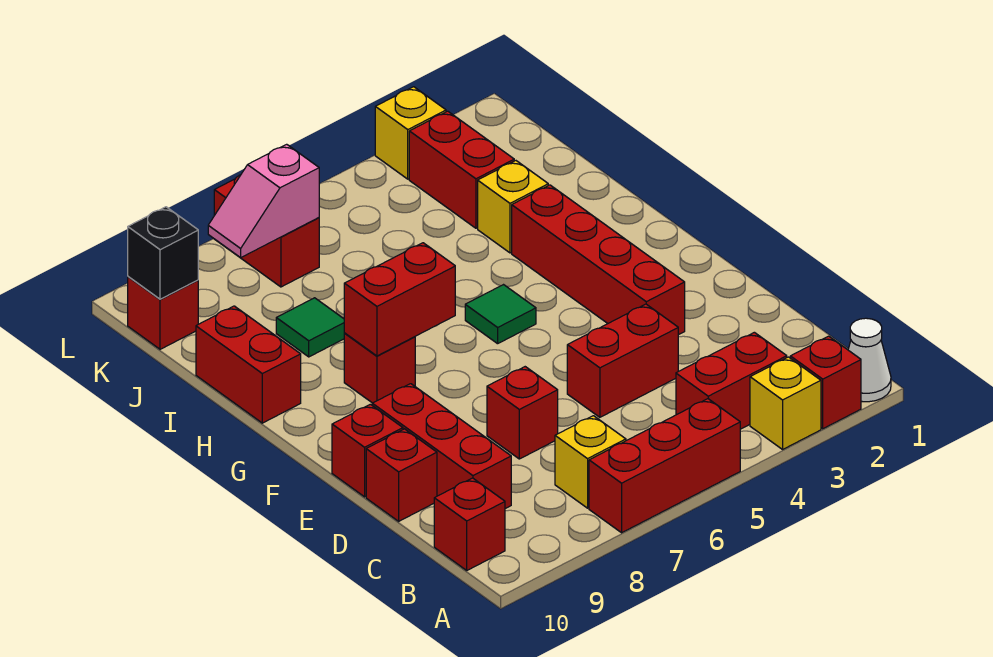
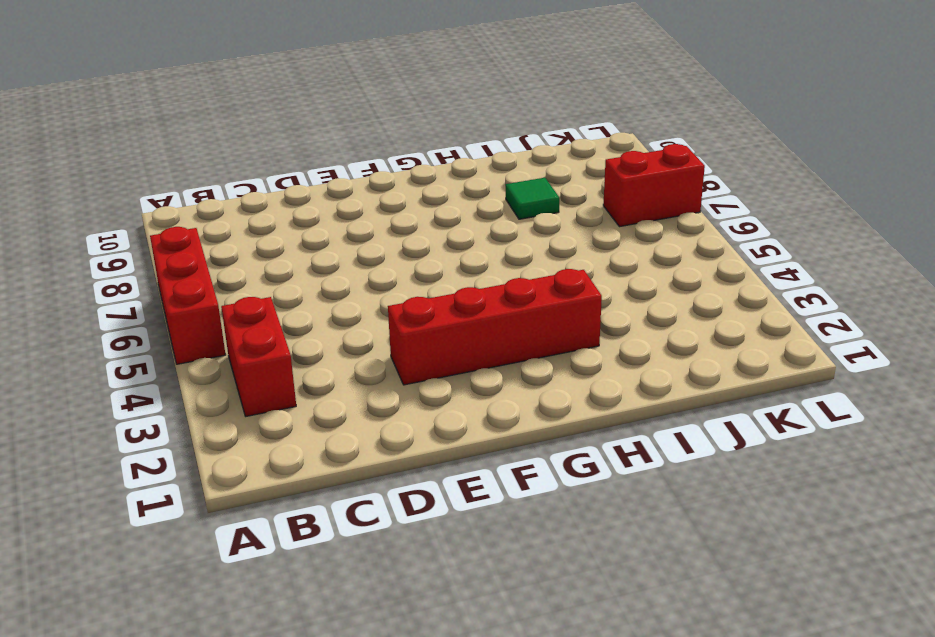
none -> white 1x1 cone [848,318,891,402]
none -> red 1x1 brick [790,336,861,429]
none -> yellow 1x1 brick [750,357,821,449]

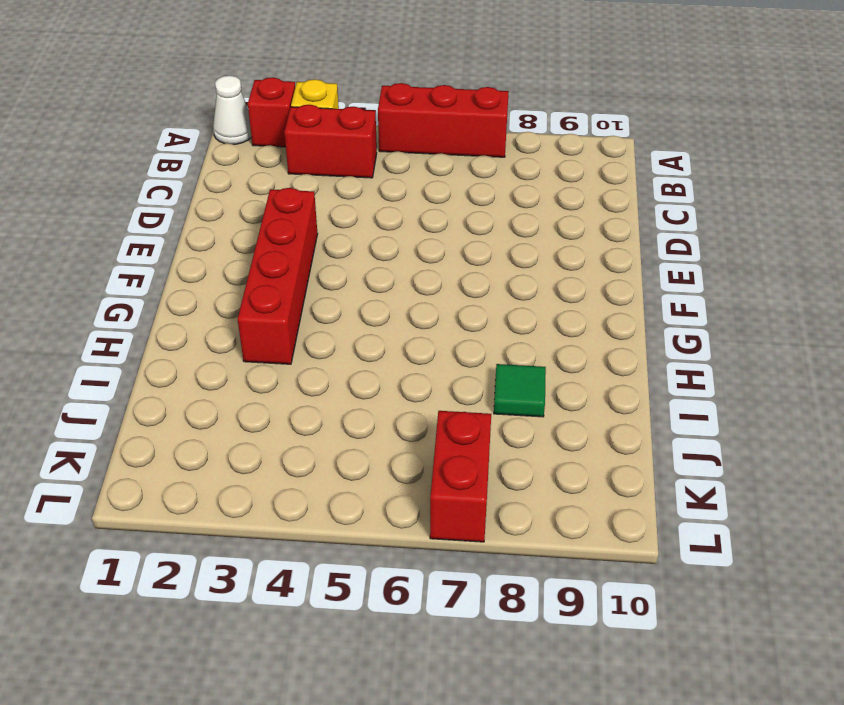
none -> yellow 1x1 brick [555,416,626,508]
none -> red 1x1 brick [434,478,505,570]
none -> red 1x3 brick [372,384,511,509]

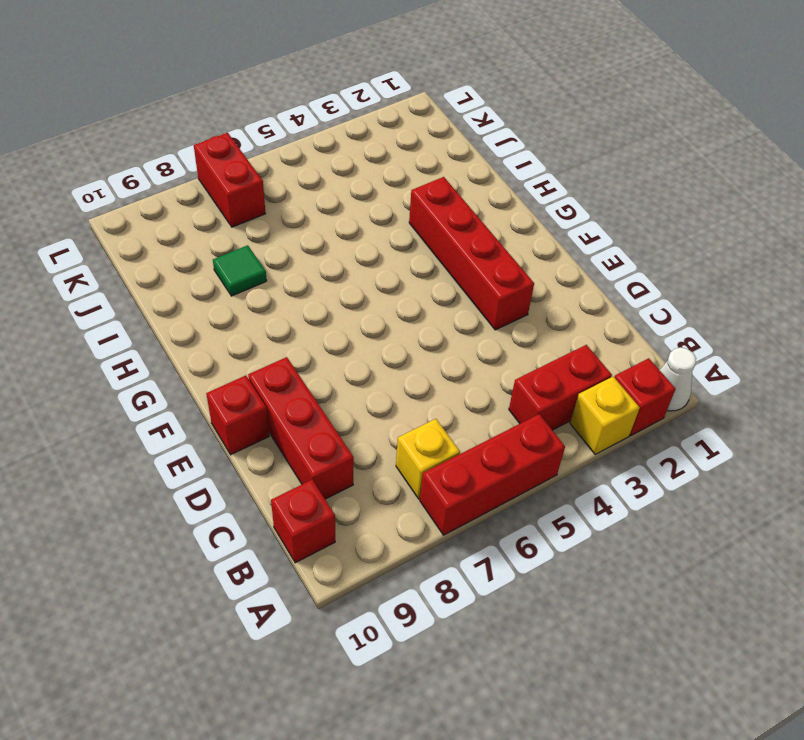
none -> red 1x2 brick [567,304,678,417]
none -> red 1x1 brick [487,367,558,459]
none -> red 1x1 brick [366,429,437,521]

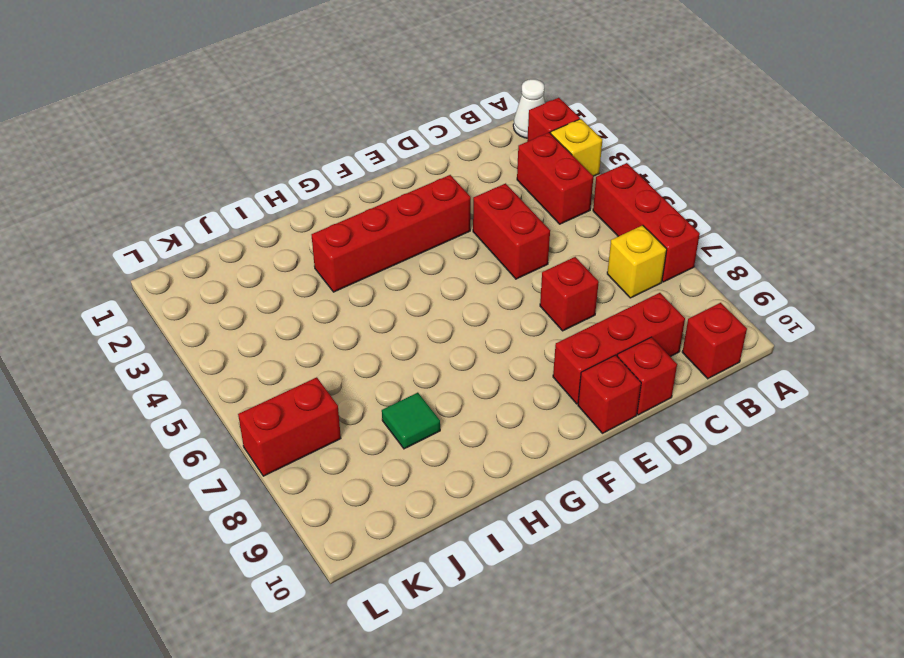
none -> green 1x1 tile [465,285,536,344]
none -> red 1x1 brick [344,333,415,403]
none -> red 1x2 brick [196,306,301,423]

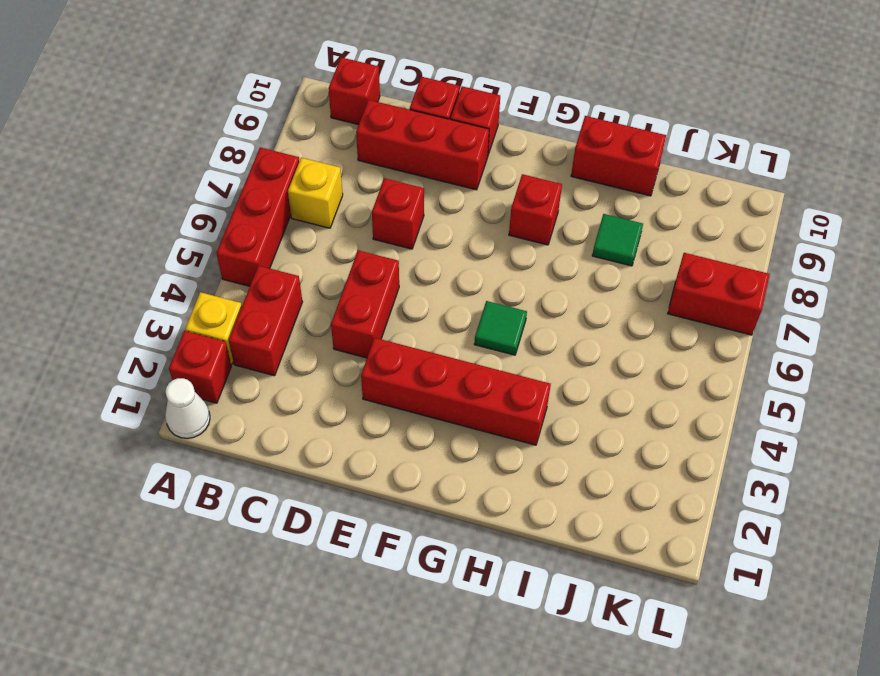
none -> yellow 1x1 brick [478,161,548,253]
none -> red 1x2 brick [409,111,514,228]
none -> red 1x1 brick [128,277,198,349]

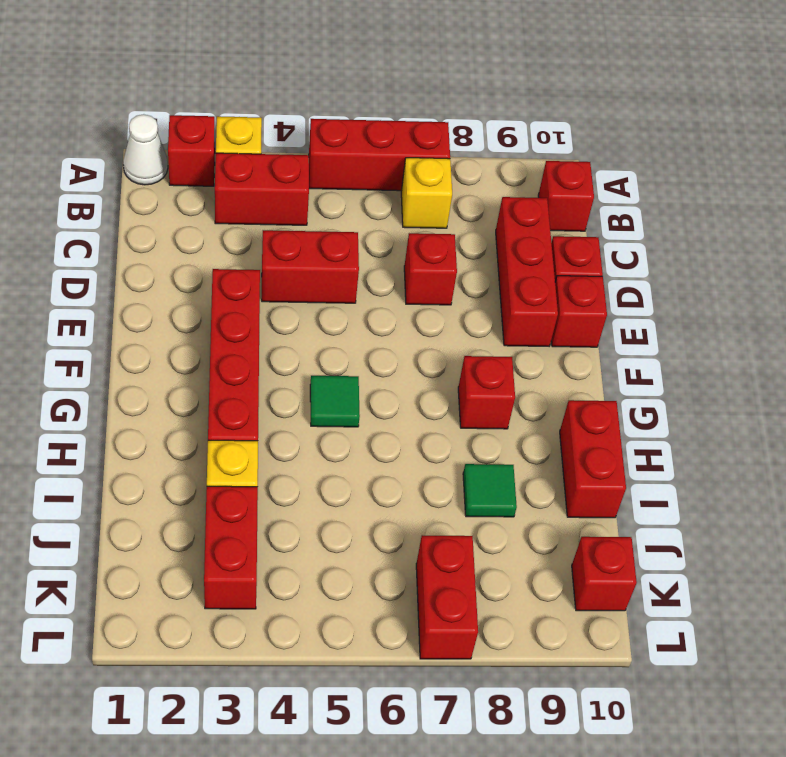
none -> yellow 1x1 brick [375,87,446,179]
none -> red 1x2 brick [344,243,455,356]
none -> pink 1x2 slope [208,144,319,258]

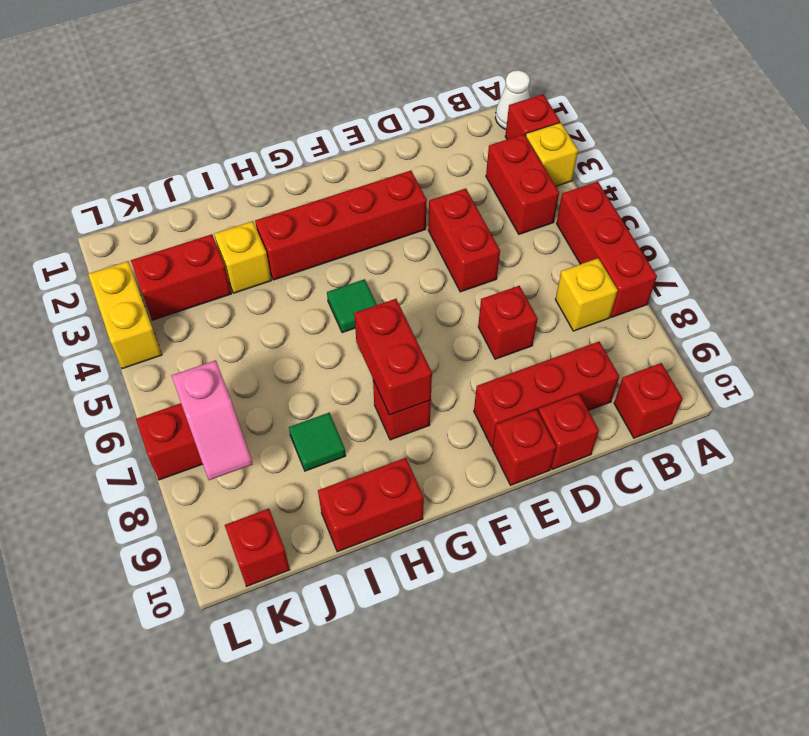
yellow 1x2 brick [88,261,162,369] -> yellow 1x1 brick [375,87,446,179]
none -> black 1x1 brick [128,207,198,299]

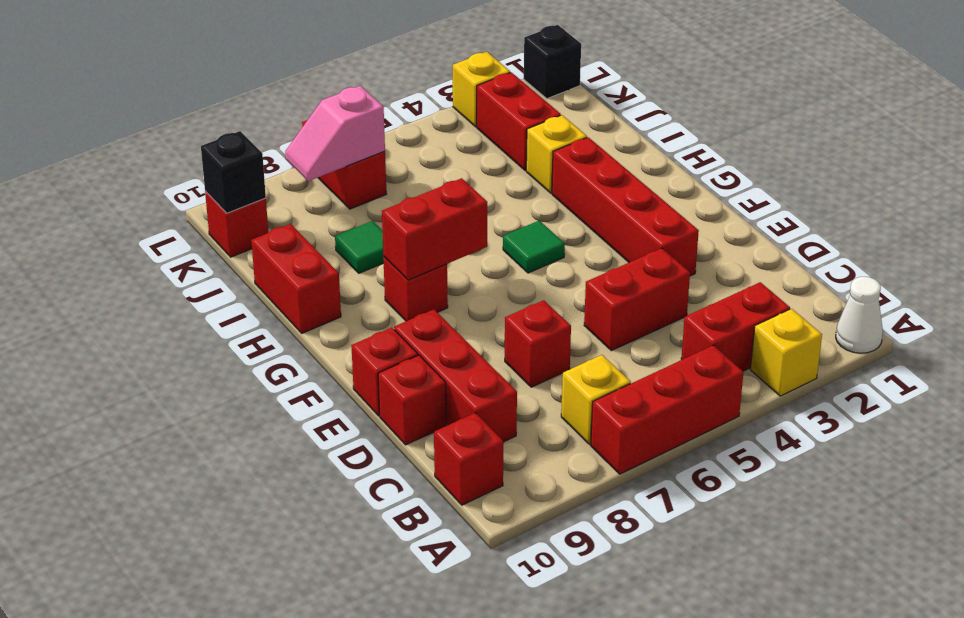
black 1x1 brick [524,25,581,99] -> none
none -> red 1x1 brick [790,336,861,429]

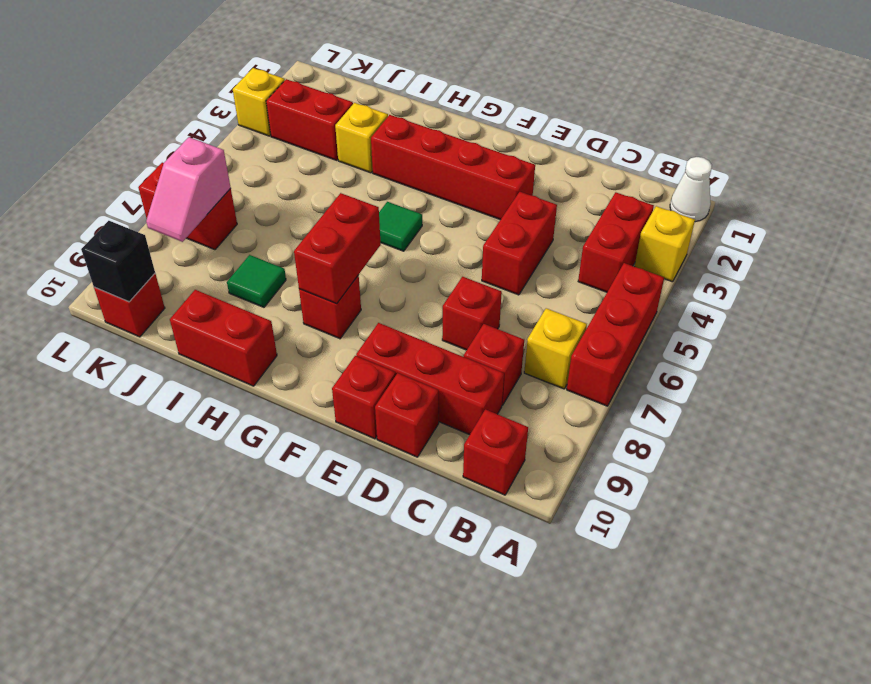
red 1x1 brick [464,324,524,405] -> red 1x1 brick moved to [790,336,861,429]

